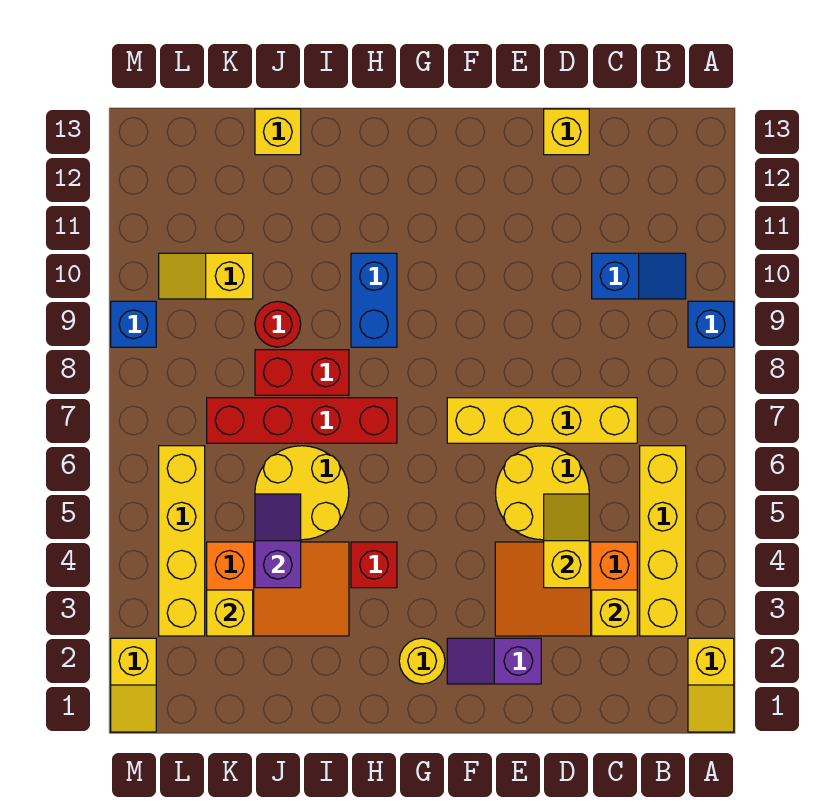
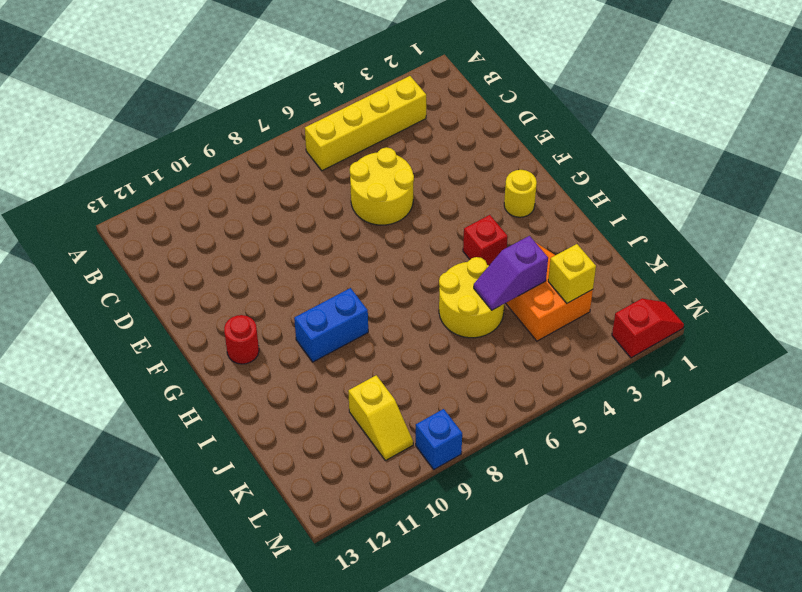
red 1x1 round brick [224,315,259,364] -> red 1x1 round brick moved to [255,301,301,347]
red 1x2 slope [612,298,684,358] -> yellow 1x2 slope [111,638,156,732]
none -> yellow 1x2 slope [688,638,734,732]
none -> blue 1x1 brick [688,301,734,347]
none -> blue 1x2 slope [592,253,686,299]

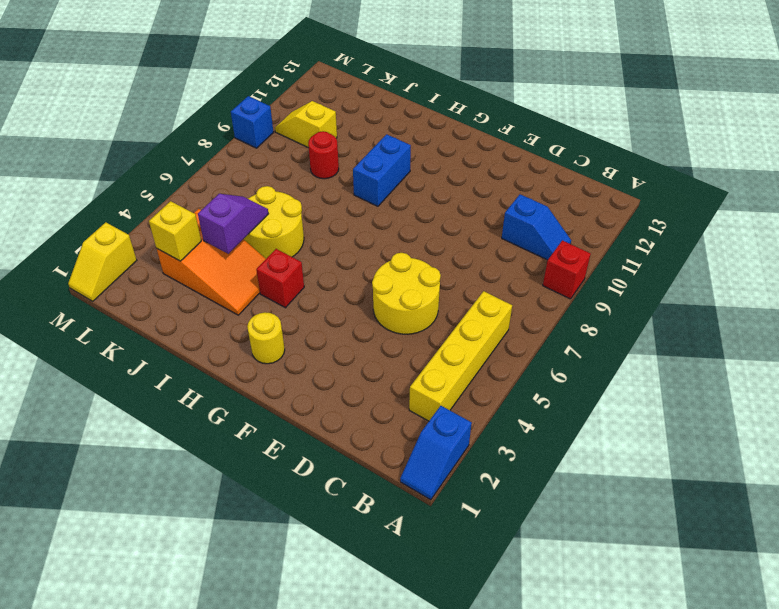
blue 1x2 slope [400,406,472,500] -> yellow 1x2 slope [688,638,734,732]
red 1x1 brick [543,240,591,299] -> blue 1x1 brick [688,301,734,347]
none -> orange 2x3 slope [495,542,637,636]
none -> yellow 1x4 brick [447,398,637,443]
none -> yellow 1x1 brick [544,109,589,155]

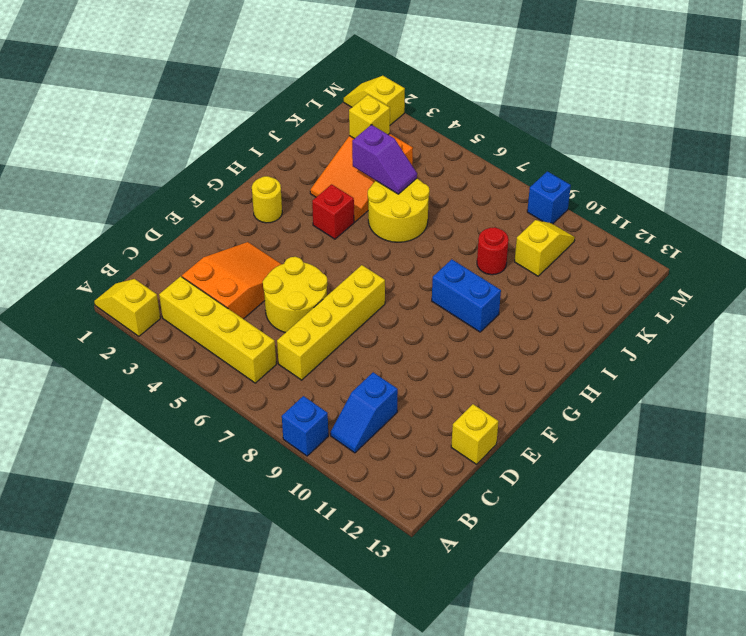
none -> purple 1x2 slope [447,638,541,684]
none -> red 1x4 brick [207,398,397,443]
none -> red 1x2 brick [255,350,349,395]

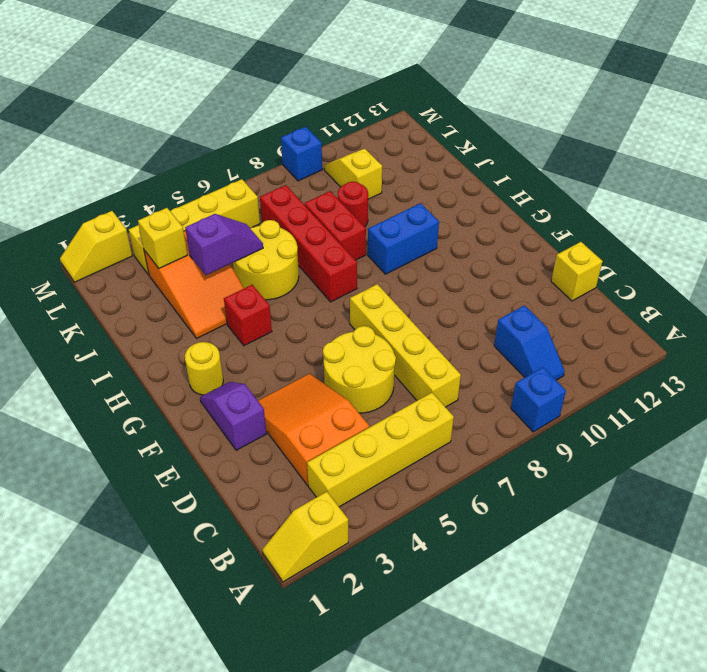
none -> yellow 1x1 brick [255,109,301,155]
none -> yellow 1x1 brick [592,590,637,636]
none -> yellow 1x2 slope [544,494,589,588]

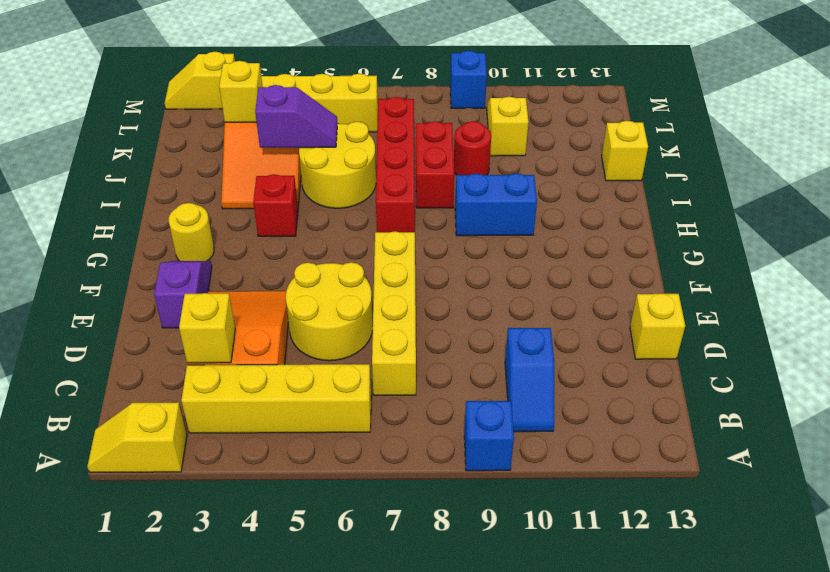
none -> yellow 1x2 slope [544,494,589,588]

